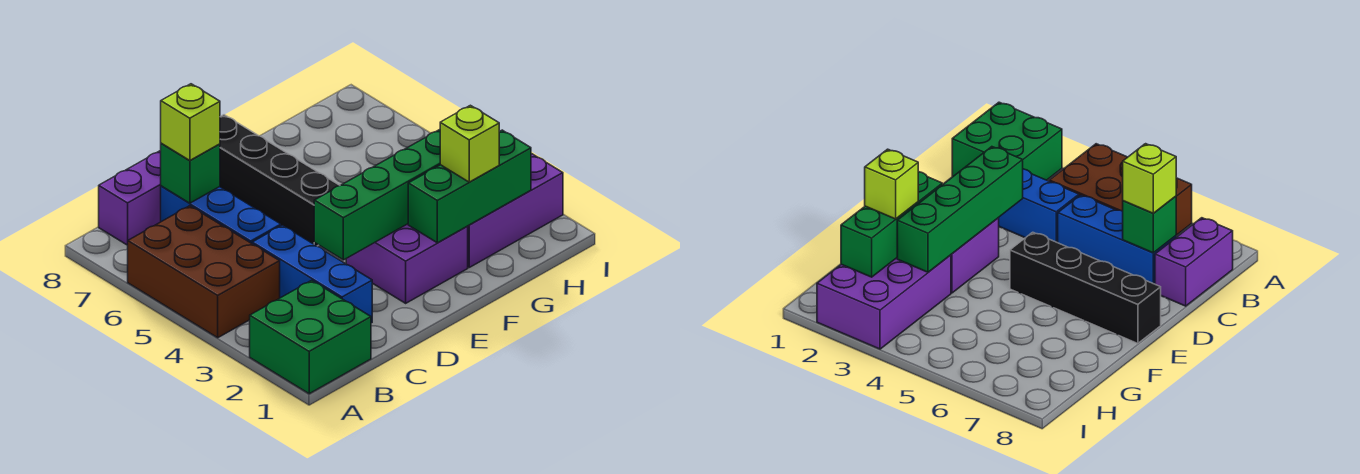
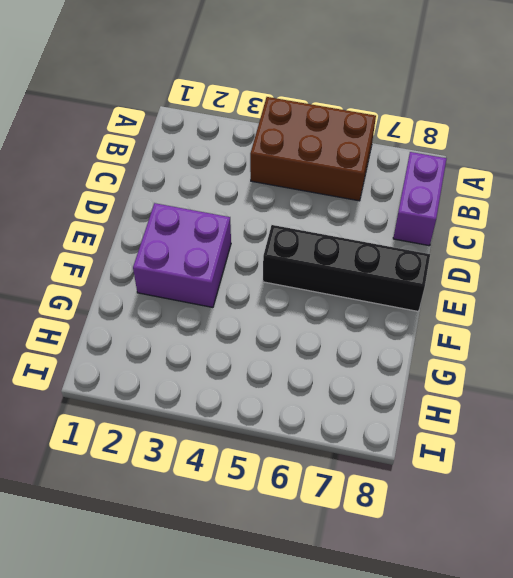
none -> green 2x2 brick [250,280,371,394]
none -> blue 1x3 brick [252,225,372,323]
none -> blue 1x3 brick [161,186,281,243]

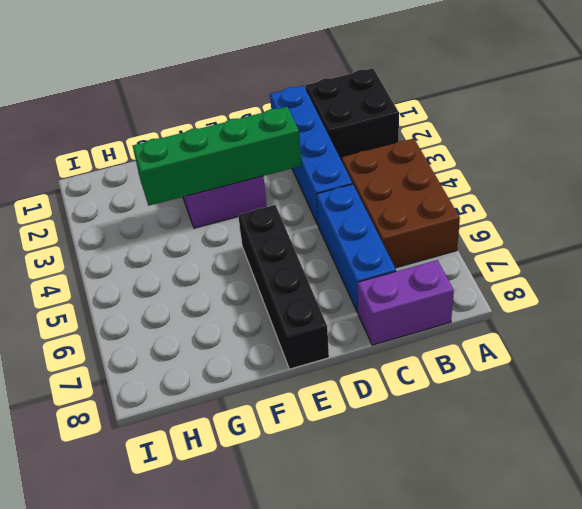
black 2x2 brick [305,68,399,161] -> green 2x2 brick [250,280,371,394]
blue 1x4 brick [270,86,352,225] -> blue 1x3 brick [252,225,372,323]
none -> purple 2x3 brick [467,153,563,267]
none -> green 1x1 brick [161,143,220,203]
none -> green 1x3 brick [408,130,531,243]

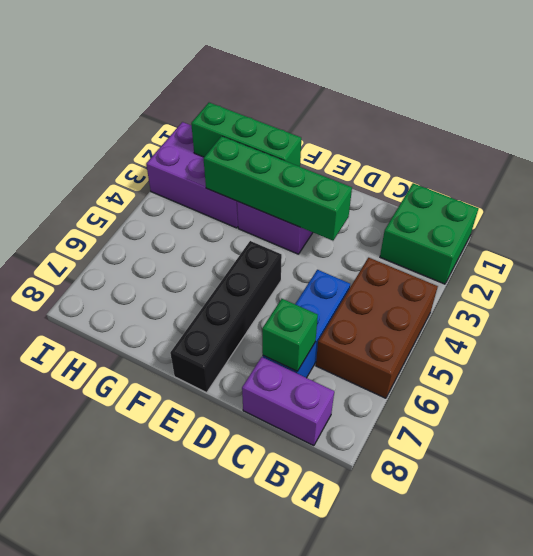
none -> blue 1x3 brick [252,225,372,323]
none -> lime 1x1 brick [161,84,220,161]
none -> lime 1x1 brick [440,105,499,182]

